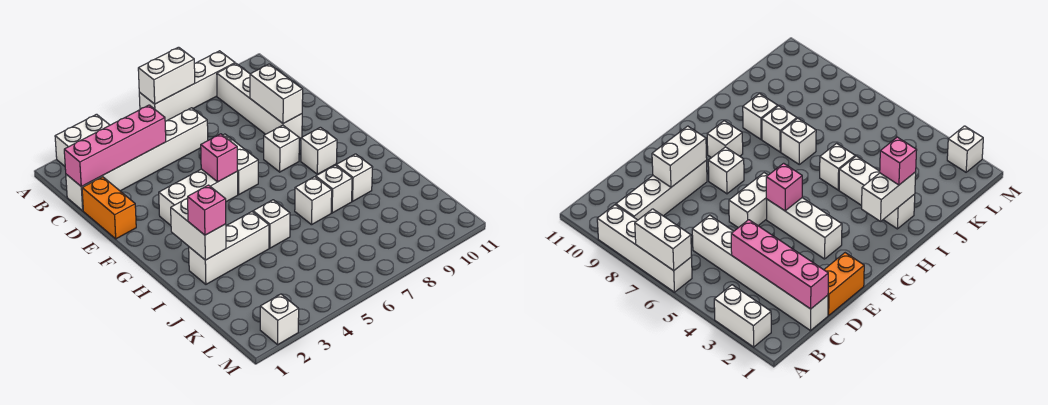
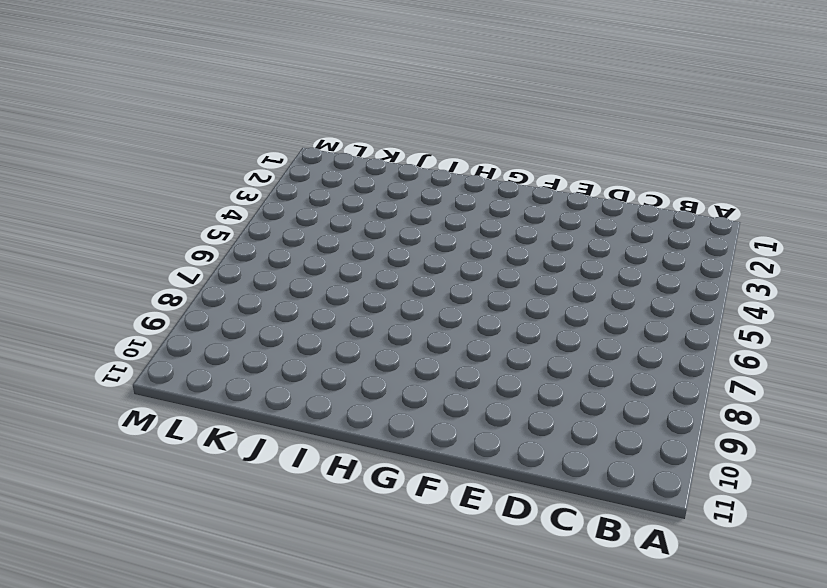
none -> white 1x2 brick [55,114,110,166]
none -> white 1x4 brick [139,51,235,121]
none -> white 1x4 brick [217,63,302,139]

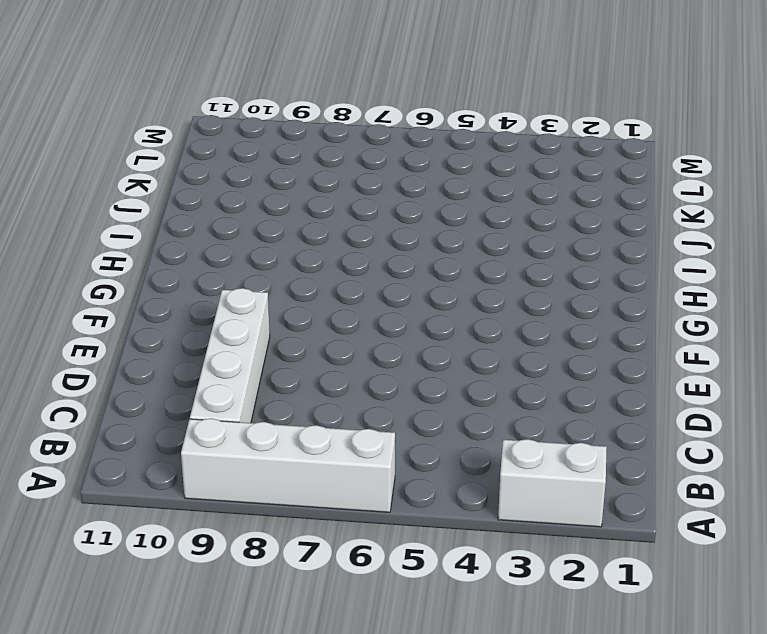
none -> white 1x6 brick [66,108,208,211]
none -> orange 1x2 brick [82,177,136,239]
none -> white 1x2 brick [223,134,258,194]

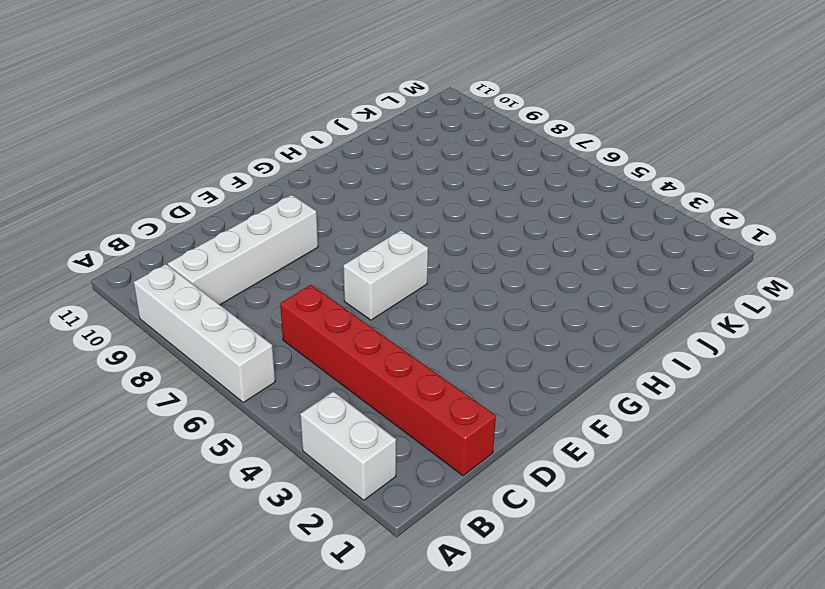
red 1x6 brick [280,285,496,476] -> white 1x6 brick [66,108,208,211]
none -> orange 1x2 brick [82,177,136,239]
none -> white 1x3 brick [159,169,238,225]
none -> white 1x1 brick [264,125,299,172]

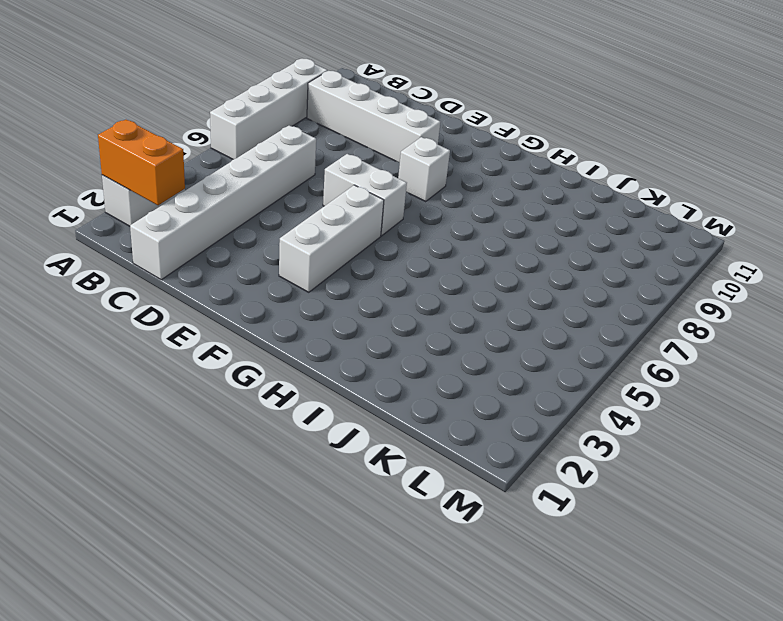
orange 1x2 brick [98,120,185,205] -> orange 1x2 brick moved to [82,177,136,239]
none -> white 1x1 brick [301,127,337,174]
none -> white 1x3 brick [189,212,269,284]
none -> white 1x1 brick [253,200,290,248]

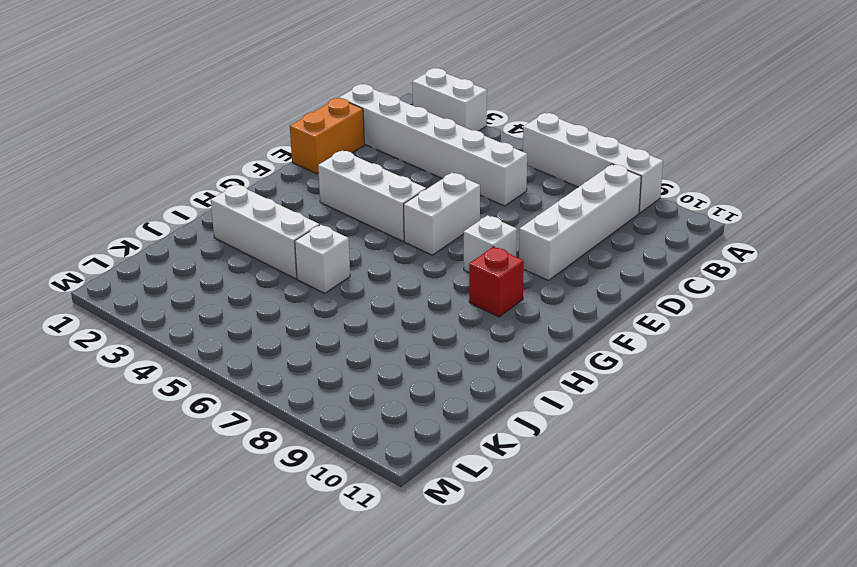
red 1x1 brick [469,247,524,317] -> white 1x1 brick [301,127,337,174]
none -> white 1x1 brick [295,177,332,225]
none -> white 1x1 brick [316,165,352,213]
none -> white 1x1 brick [336,154,373,201]

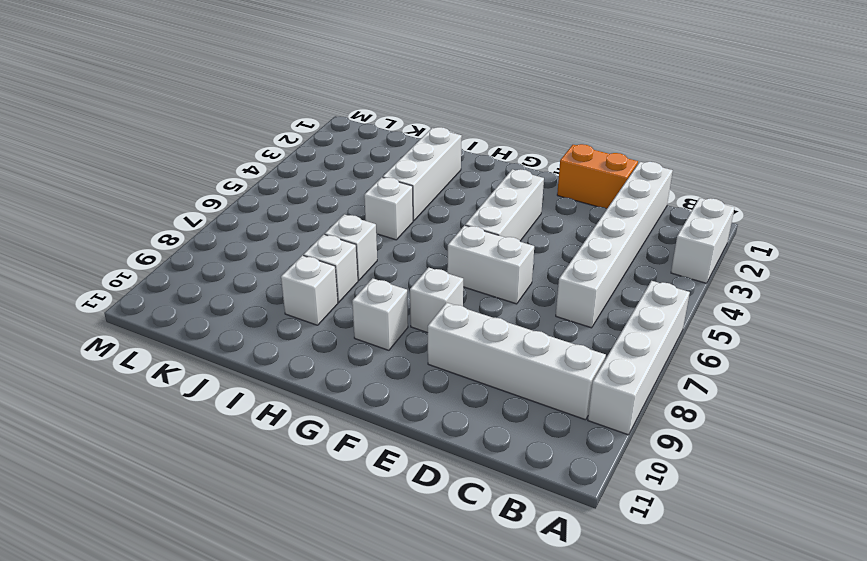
none -> white 1x1 brick [260,294,299,344]
none -> white 1x2 brick [138,47,195,104]
none -> pink 1x4 brick [64,105,166,187]

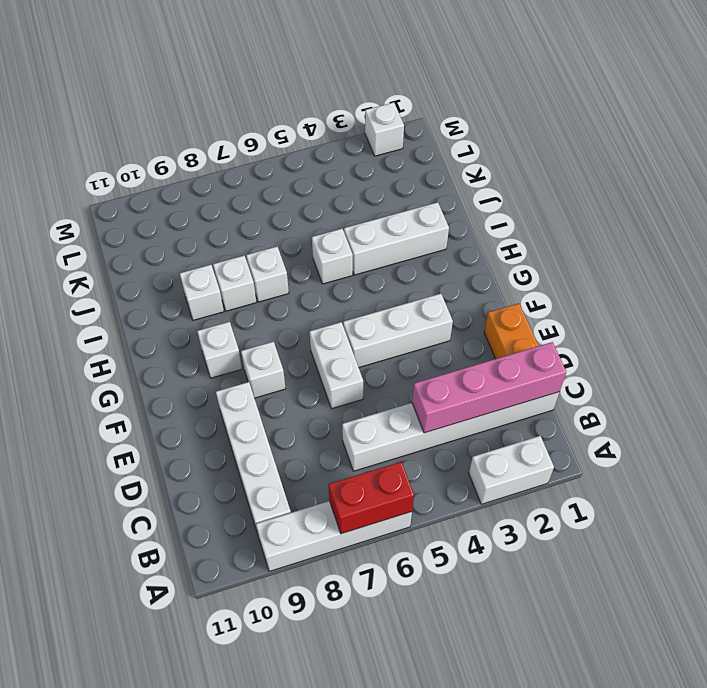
red 1x2 brick [329,462,414,534] -> white 1x2 brick [138,47,195,104]
none -> white 1x2 brick [250,64,303,124]
none -> pink 1x1 brick [201,134,238,182]
none -> white 1x2 brick [171,198,226,260]

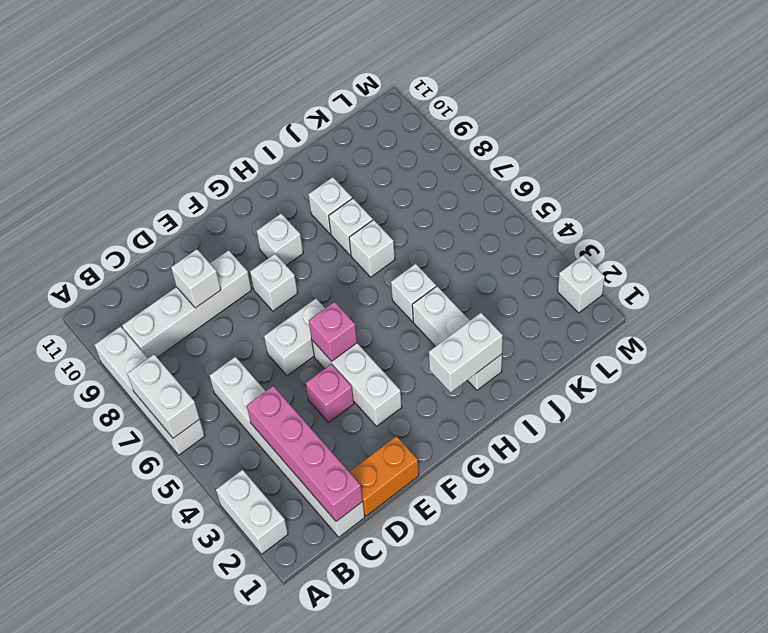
white 1x1 brick [171,249,221,308] -> white 1x2 brick [250,64,303,124]
pink 1x1 brick [306,364,354,422] -> pink 1x1 brick moved to [188,185,226,235]

